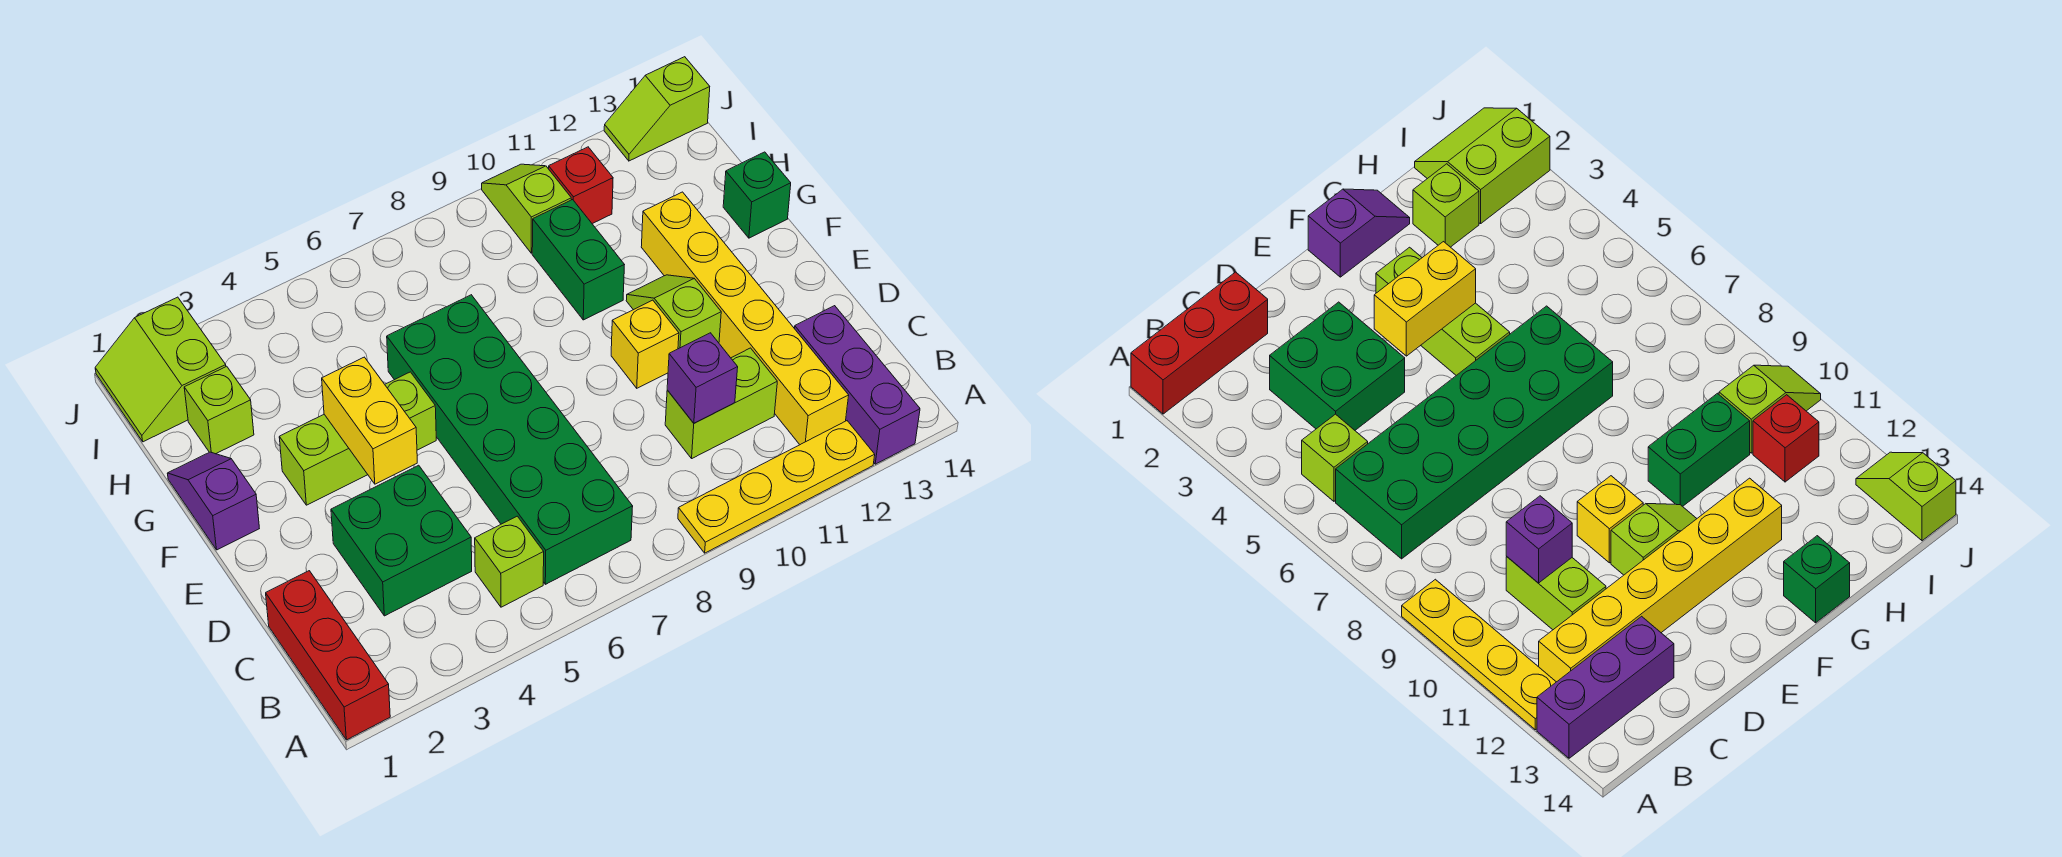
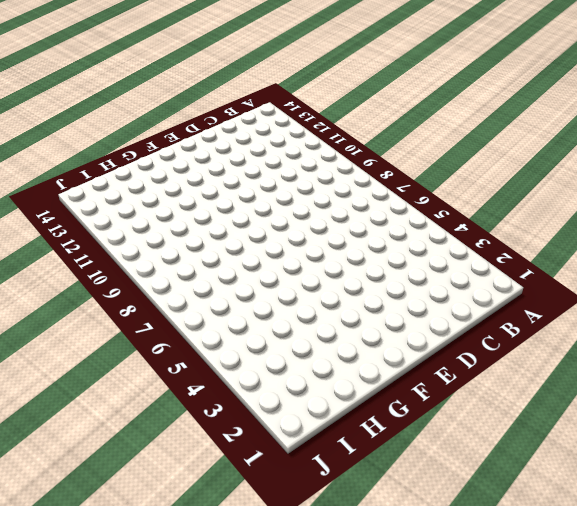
none -> red 1x3 brick [266,571,390,740]
none -> yellow 1x4 plate [678,421,875,553]
none -> purple 1x3 brick [795,306,920,464]

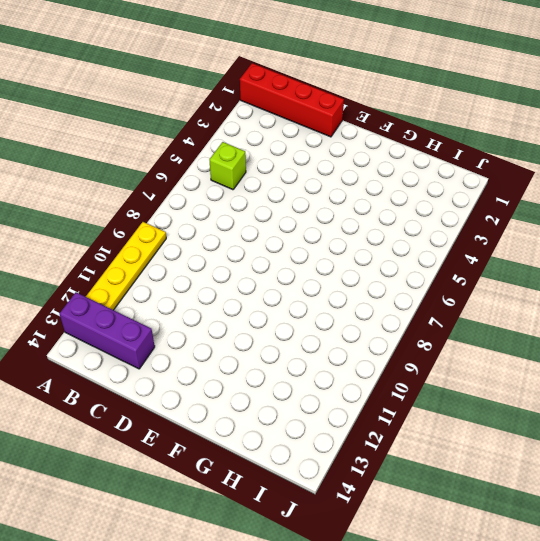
red 1x4 brick [240,63,344,137] -> red 1x3 brick [266,571,390,740]
none -> green 2x6 brick [387,295,633,584]
none -> yellow 1x6 brick [641,192,849,445]
none -> green 2x2 brick [331,465,472,616]

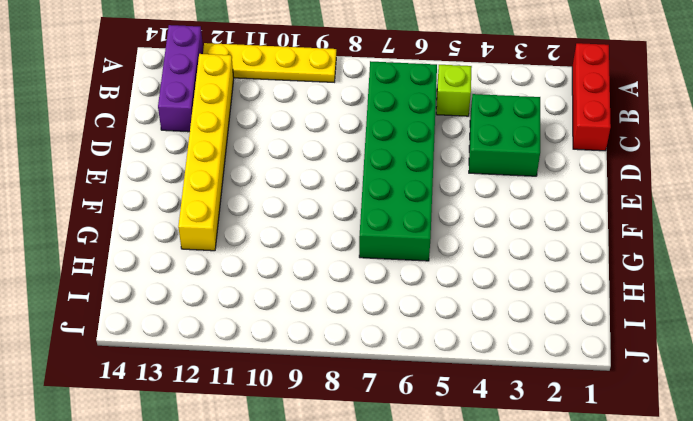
none -> lime 1x2 brick [665,348,777,458]
none -> yellow 1x1 brick [611,300,679,388]
none -> lime 1x2 slope [626,275,721,349]

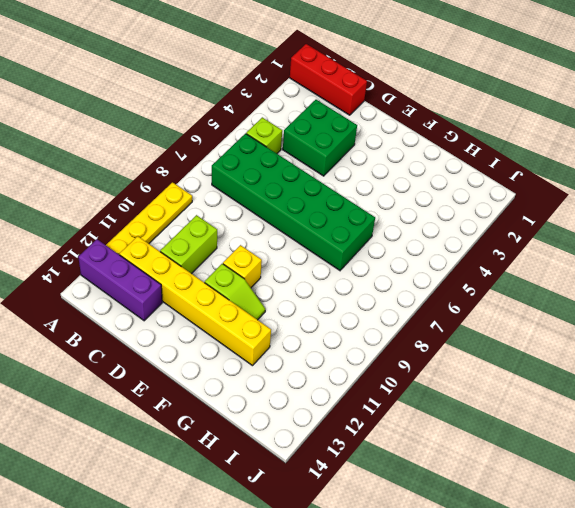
none -> purple 1x2 slope [167,452,259,550]
none -> lime 1x3 brick [279,372,436,505]
none -> green 1x2 brick [532,200,624,320]

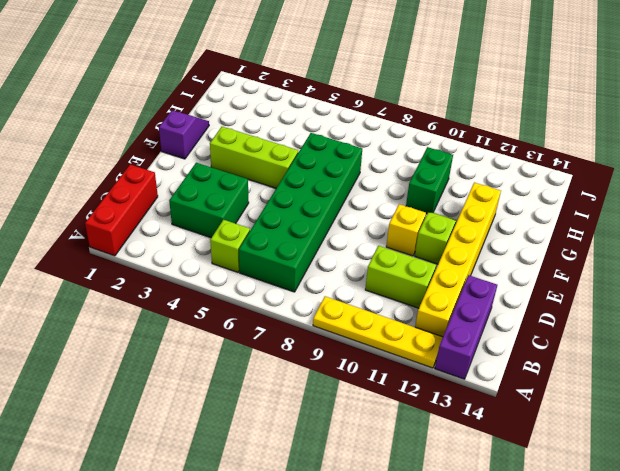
none -> green 1x1 brick [723,152,791,238]
none -> lime 1x1 brick [184,366,254,454]
none -> lime 2x2 slope [95,297,226,442]

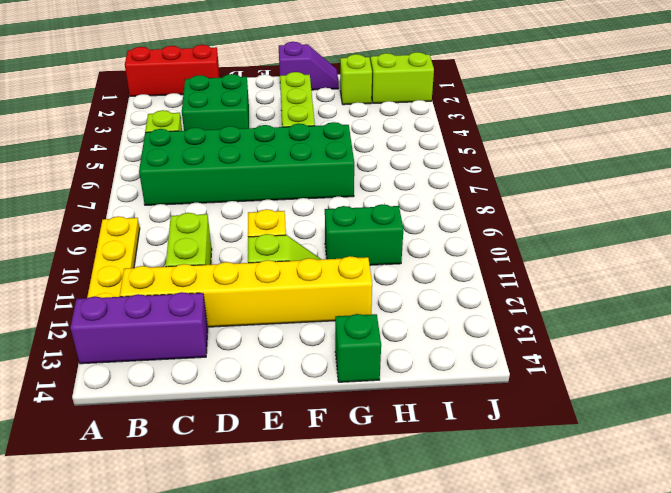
none -> lime 1x2 slope [482,164,571,253]
none -> red 1x1 brick [549,147,613,224]
none -> lime 1x2 slope [604,57,710,161]

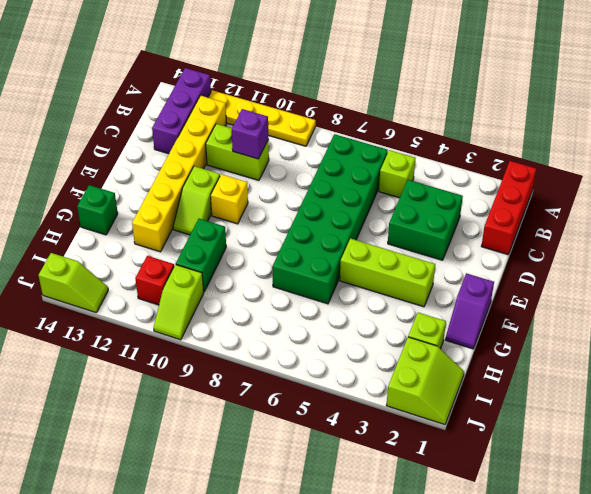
none -> yellow 1x2 brick [322,357,417,484]

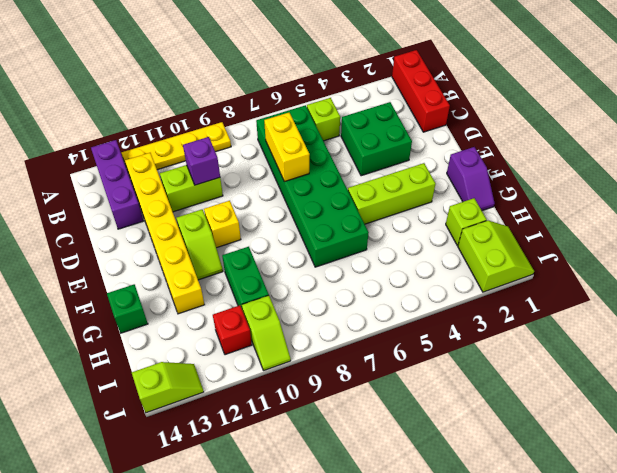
yellow 1x2 brick [264,113,310,182] -> yellow 1x2 brick moved to [322,357,417,484]

